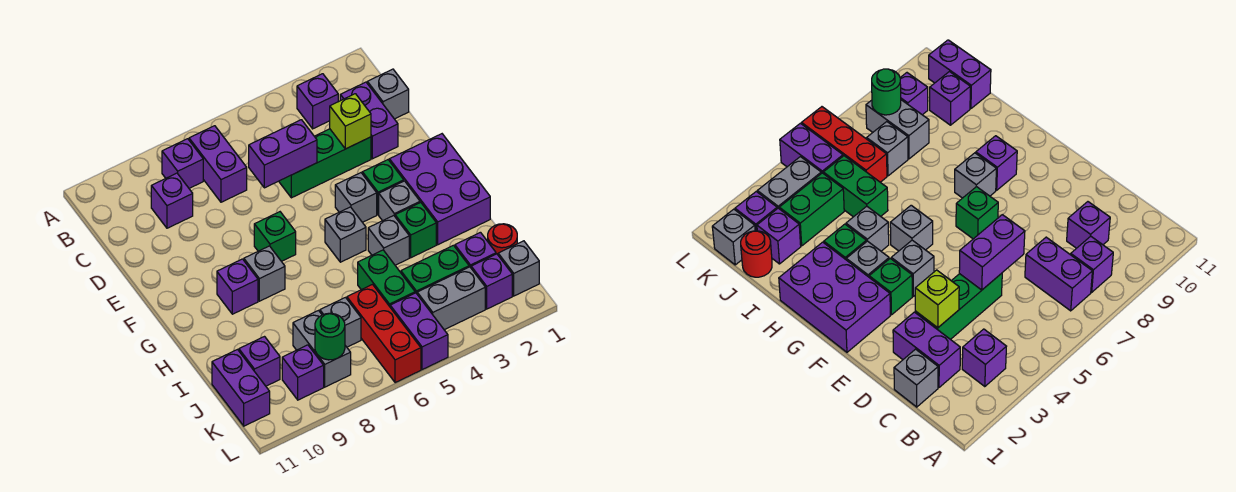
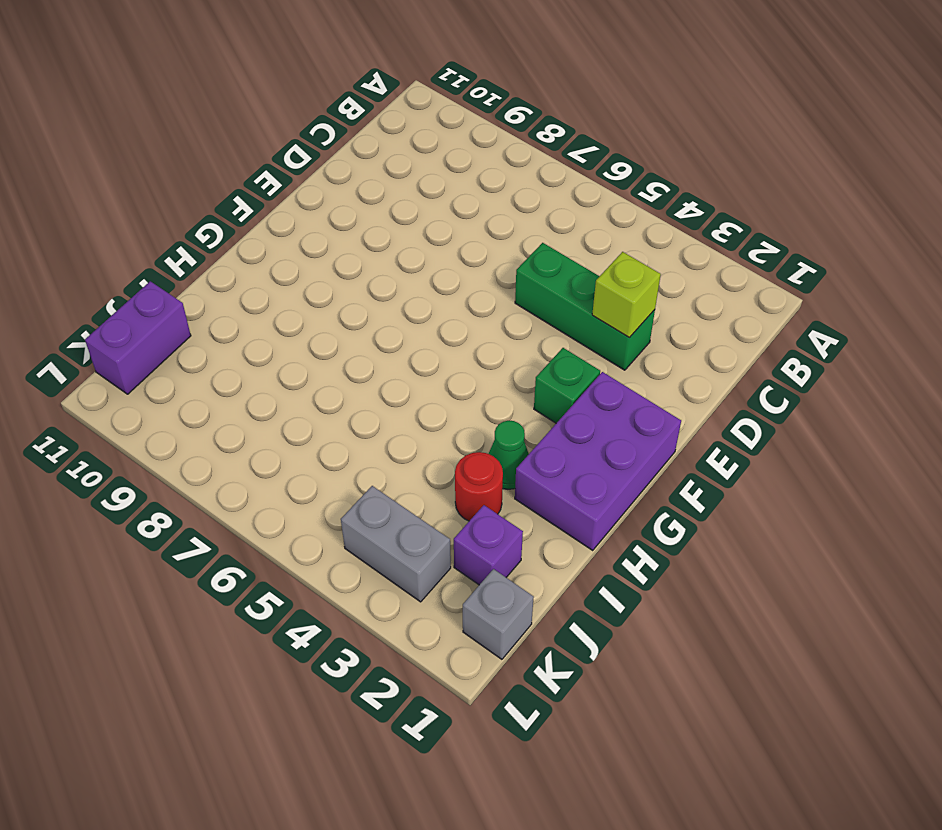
green 1x1 cone [489,421,529,489] -> green 1x1 brick [395,203,436,258]
red 1x1 round brick [455,452,503,521] -> red 1x1 round brick moved to [488,224,517,255]
none -> purple 1x1 brick [297,74,338,129]
none -> purple 1x2 brick [189,126,247,202]
none -> purple 1x1 brick [162,139,203,188]
none -> grey 1x1 brick [367,69,409,119]

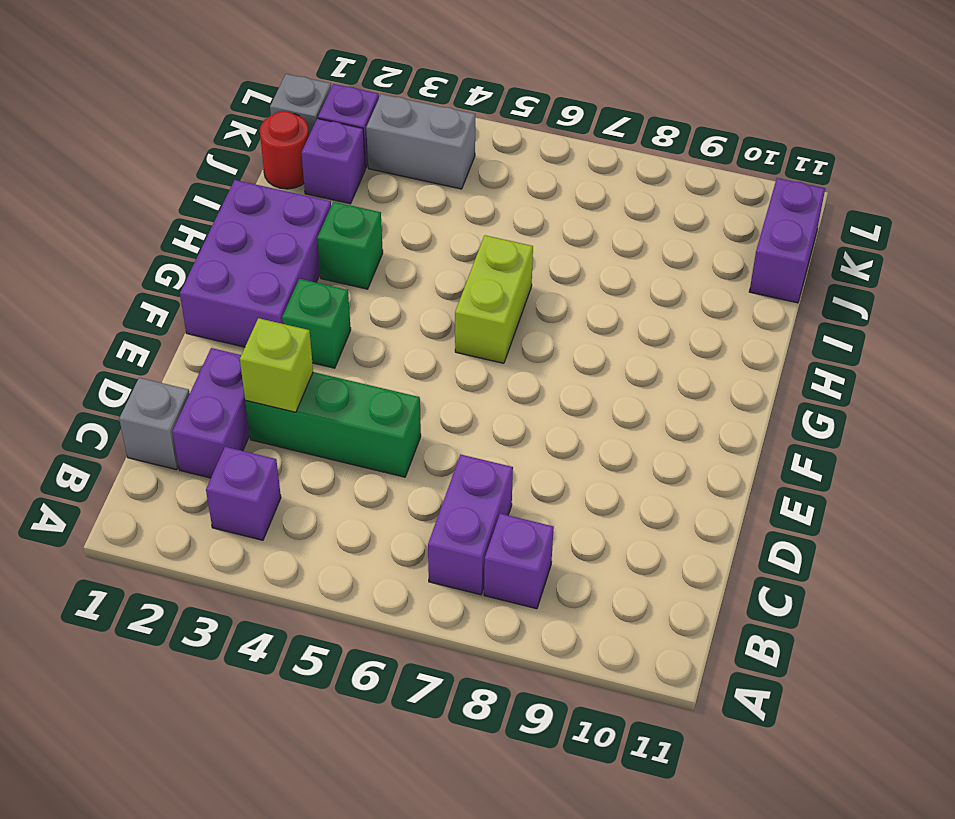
lime 1x2 brick [455,235,533,363] -> none
none -> purple 1x1 brick [151,173,193,228]
none -> grey 1x1 brick [335,173,377,222]
none -> green 1x1 brick [254,212,296,261]
none -> grey 1x1 brick [379,181,420,221]

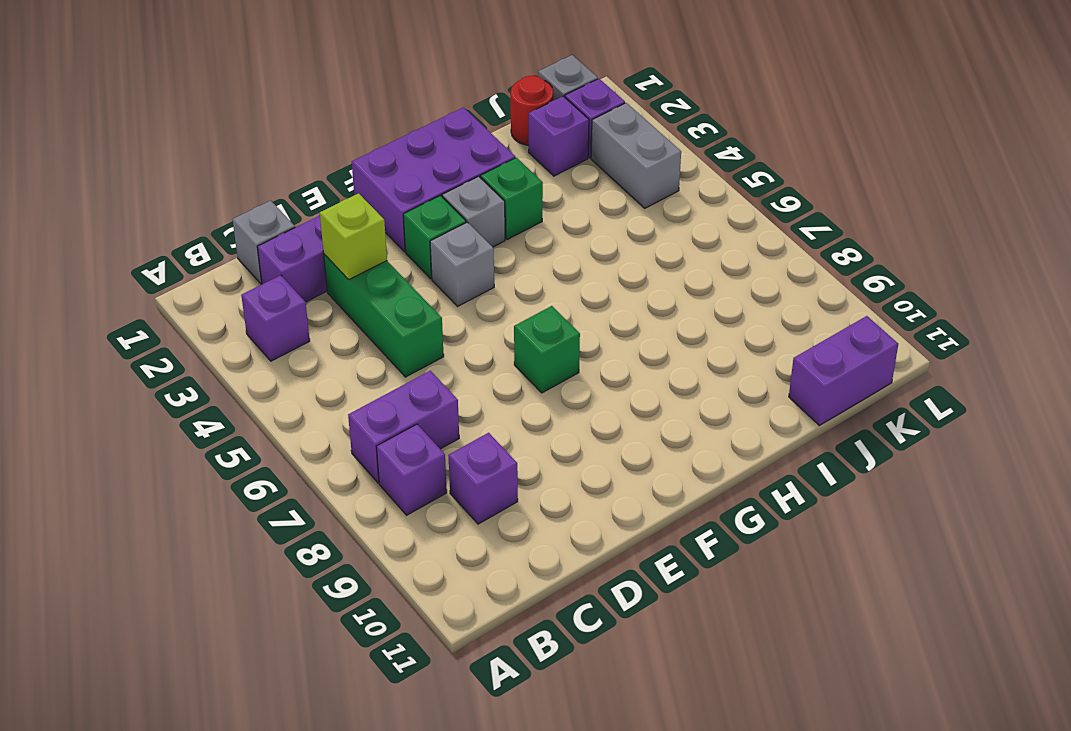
none -> grey 1x1 brick [325,207,366,262]
none -> grey 1x1 brick [244,246,285,301]
none -> purple 1x1 brick [217,259,258,314]
none -> grey 1x1 brick [368,216,409,265]

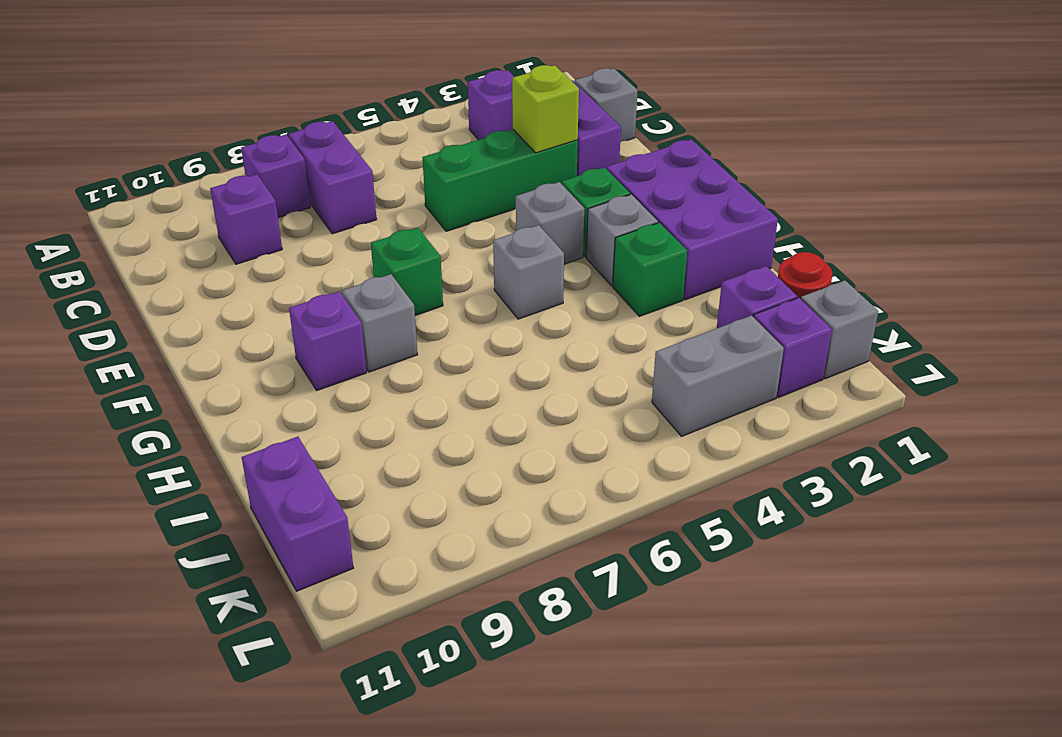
none -> grey 1x1 brick [368,216,409,265]
none -> green 1x2 brick [358,250,415,307]
none -> green 1x2 brick [401,245,469,294]
none -> red 1x3 brick [347,285,421,383]

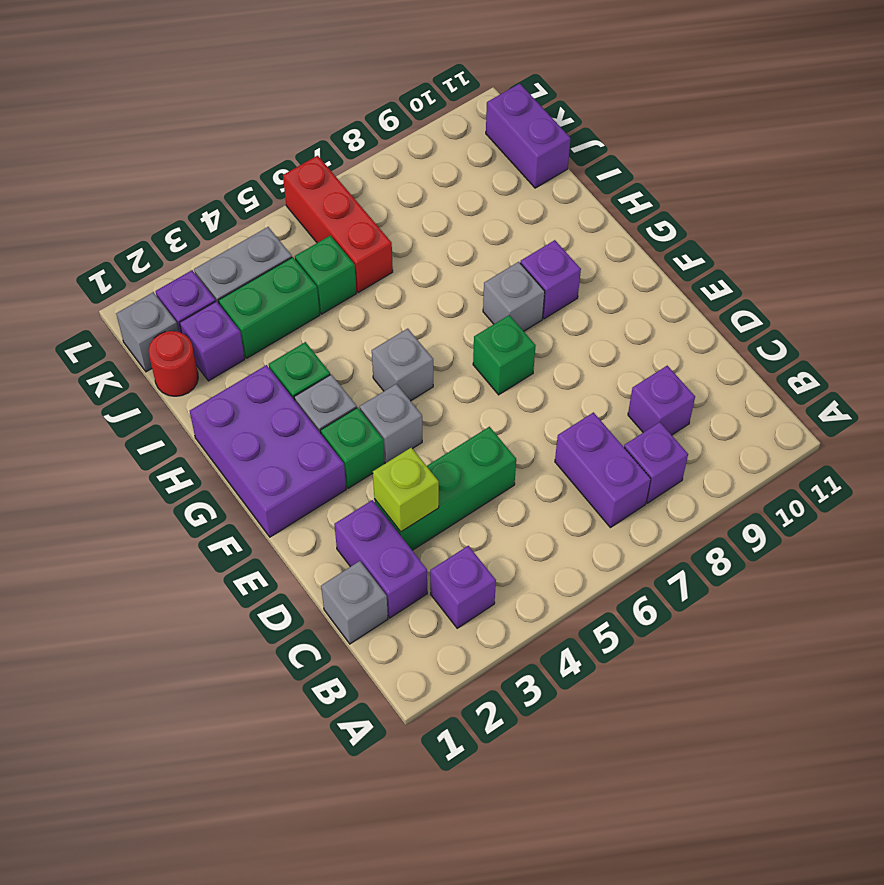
green 1x1 brick [295,236,356,314] -> green 1x2 brick [358,250,415,307]
none -> grey 1x1 brick [368,216,409,265]
none -> grey 1x1 brick [320,298,361,347]
none -> grey 1x2 brick [293,311,351,387]
none -> purple 1x1 brick [239,337,280,386]

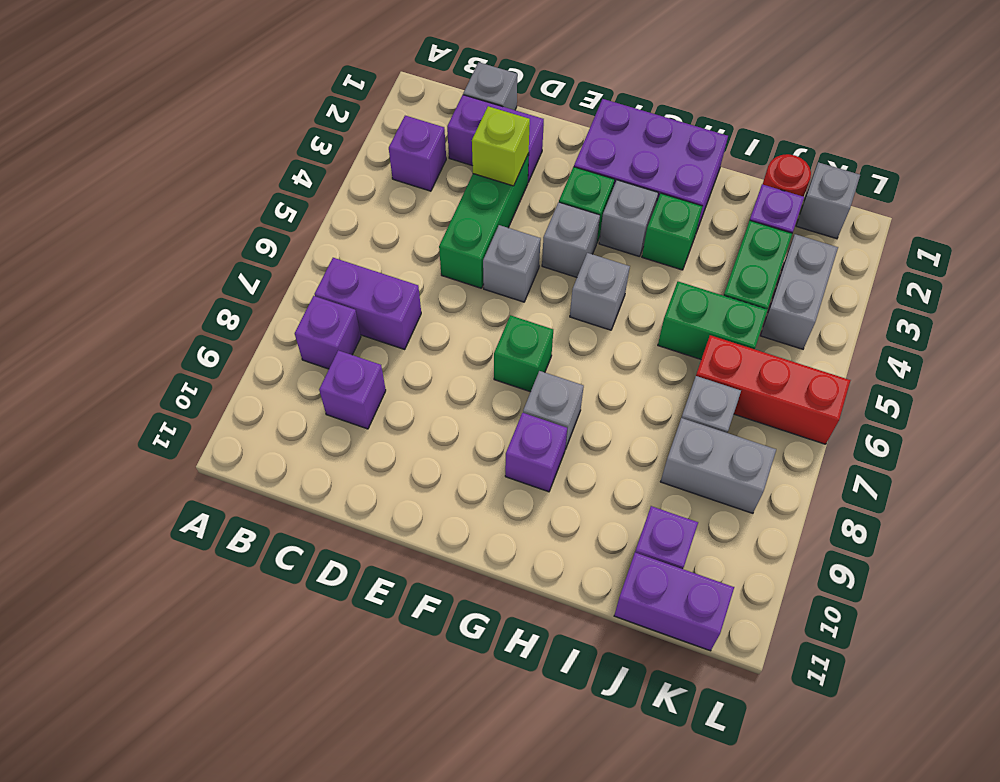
grey 1x1 brick [483,225,541,302] -> grey 1x1 brick moved to [368,216,409,265]
none -> purple 1x1 brick [471,254,512,309]
none -> purple 1x2 brick [390,293,448,370]
none -> purple 1x1 brick [282,345,324,400]
none -> purple 1x2 brick [249,120,317,188]

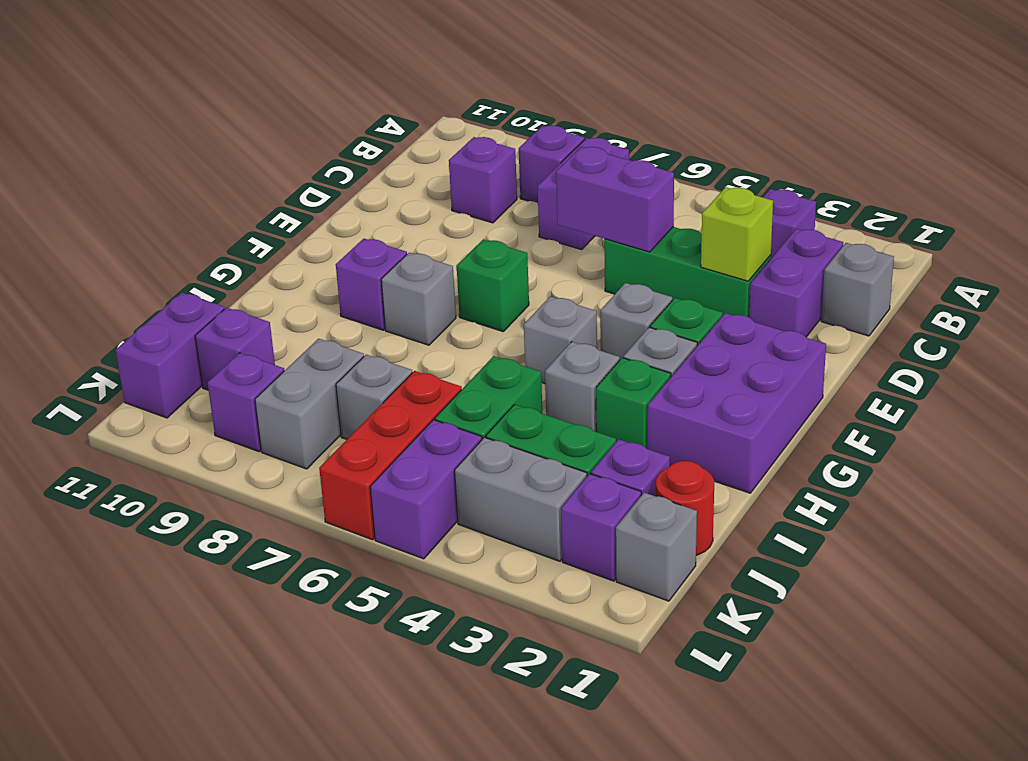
none -> green 1x1 round brick [315,313,345,360]

